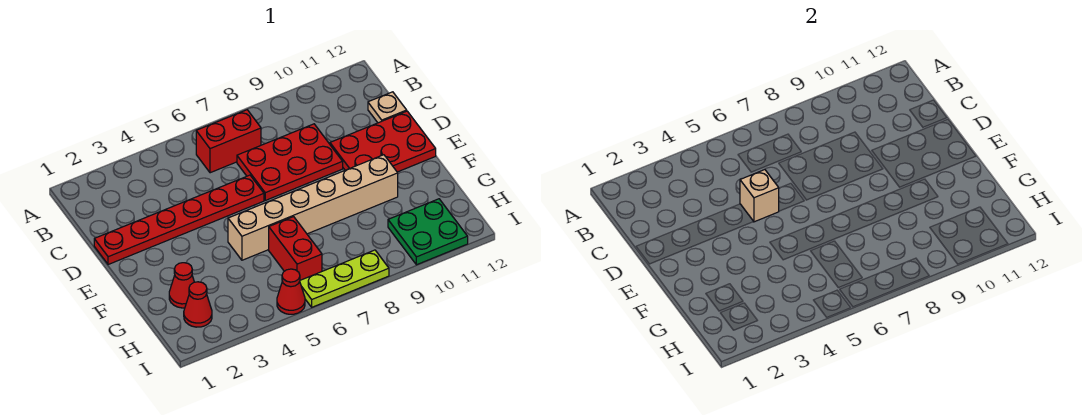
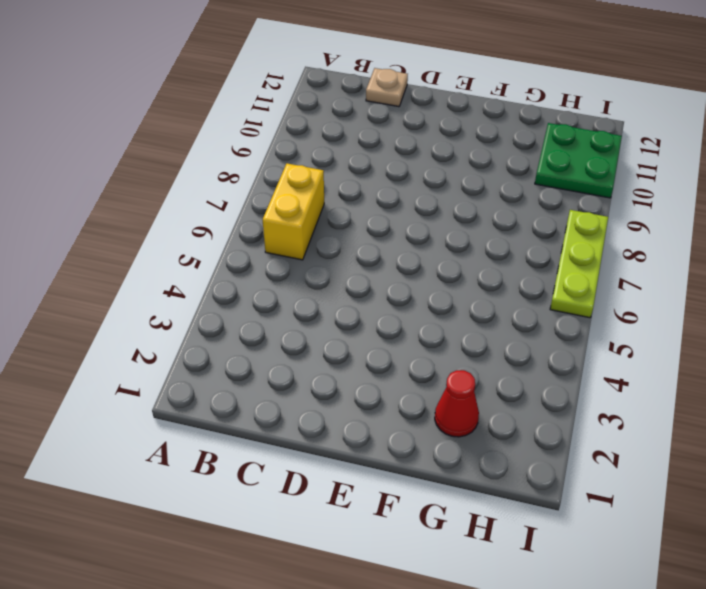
yellow 1x2 brick [263,163,324,260] -> red 1x2 brick [196,110,261,173]
none -> red 2x3 plate [237,124,343,200]
none -> red 1x6 plate [94,175,264,265]
none -> red 2x3 plate [330,111,436,172]

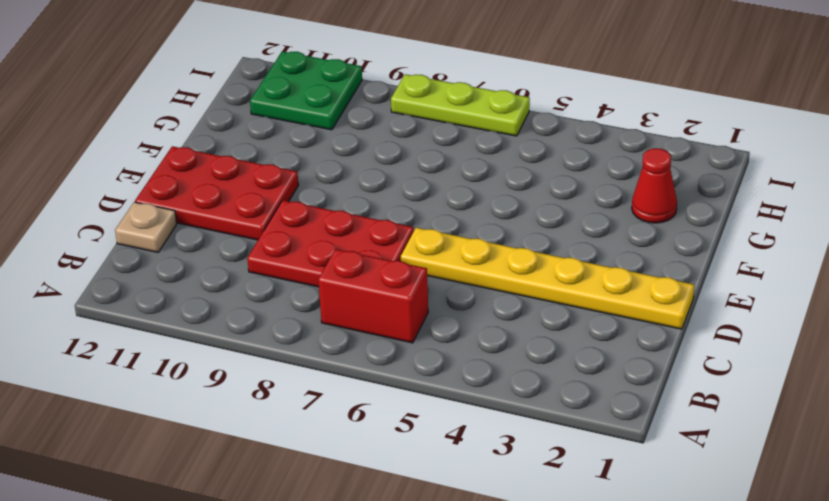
yellow 1x6 plate [401,228,694,329] -> red 1x6 plate [94,175,264,265]
none -> tan 1x6 brick [228,155,398,260]
none -> red 1x2 brick [269,217,322,280]
none -> red 1x1 cone [184,282,212,327]

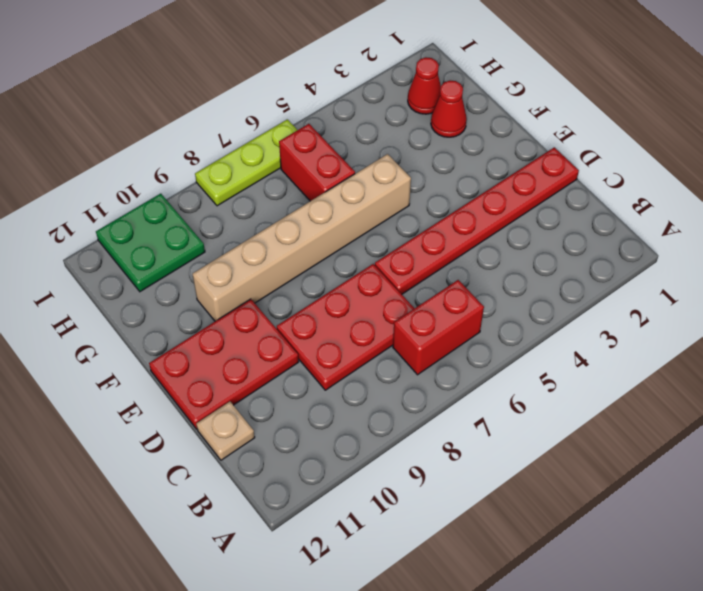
none -> red 1x1 cone [277,269,305,314]
none -> tan 1x1 brick [740,170,779,222]

